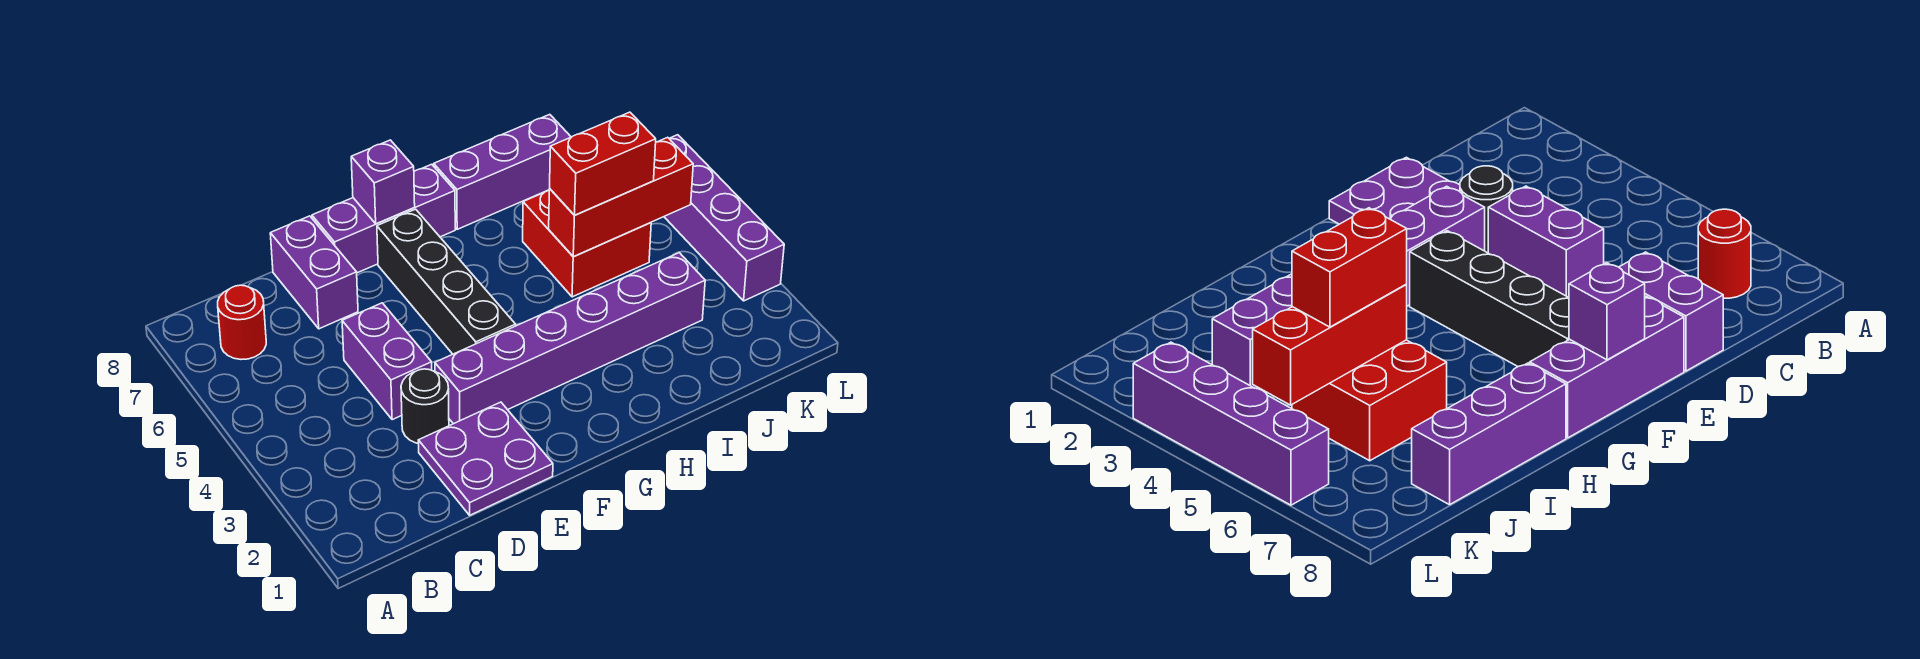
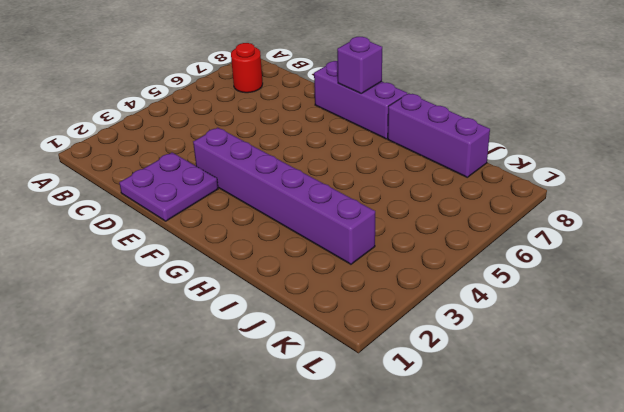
none -> black 1x1 round brick [401,369,449,444]
none -> purple 1x2 brick [342,303,432,420]
none -> purple 1x2 brick [270,216,358,329]

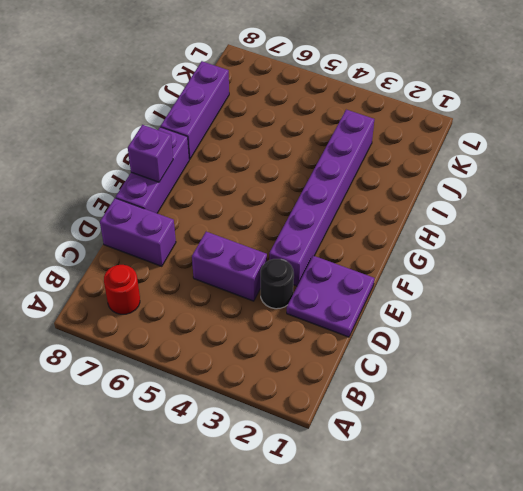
none -> black 1x4 brick [377,209,516,354]
none -> red 2x2 brick [523,191,651,297]
none -> purple 1x4 brick [664,135,784,301]

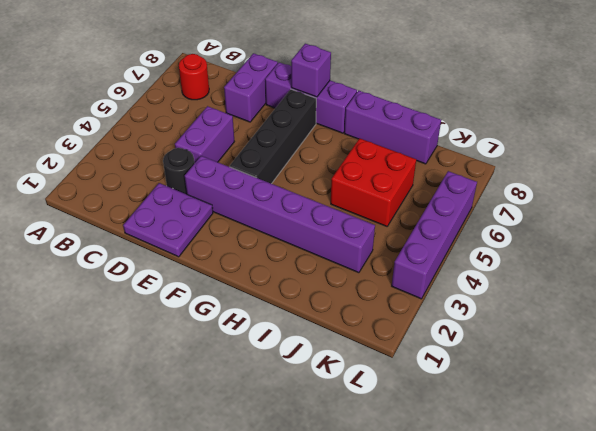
none -> red 1x3 brick [549,137,693,257]
none -> red 1x2 brick [550,112,656,215]

